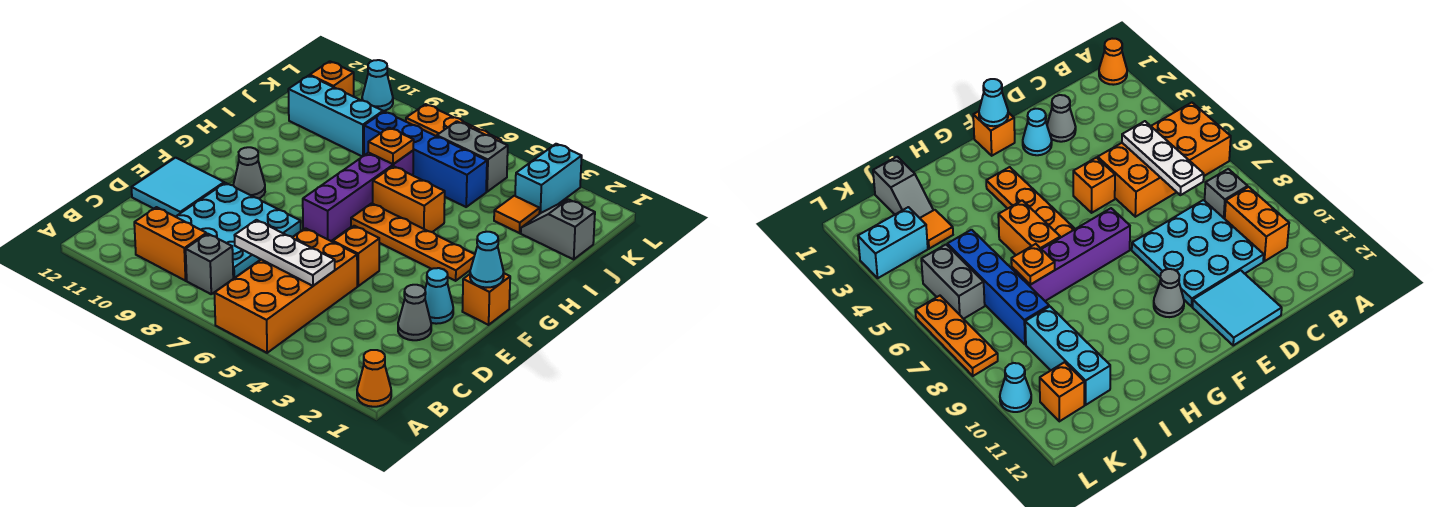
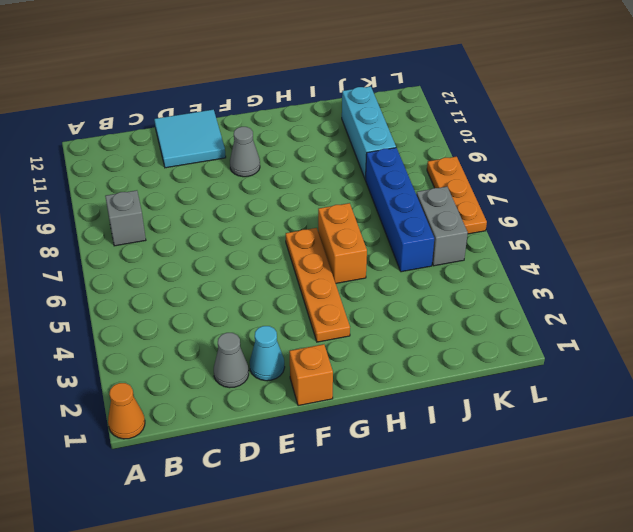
none -> orange 2x4 brick [214,228,357,353]
none -> orange 1x2 brick [134,207,206,281]
none -> cyan 3x3 plate [176,183,301,278]

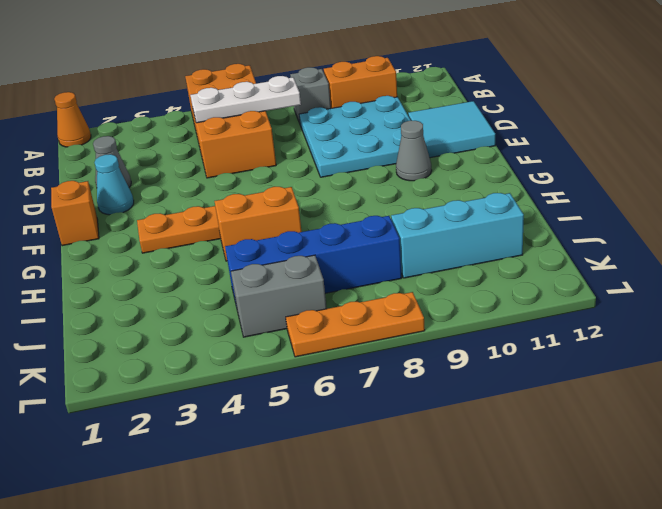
none -> orange 1x1 brick [333,226,379,286]
none -> purple 1x4 brick [303,151,413,241]
none -> grey 1x2 slope [521,199,595,259]

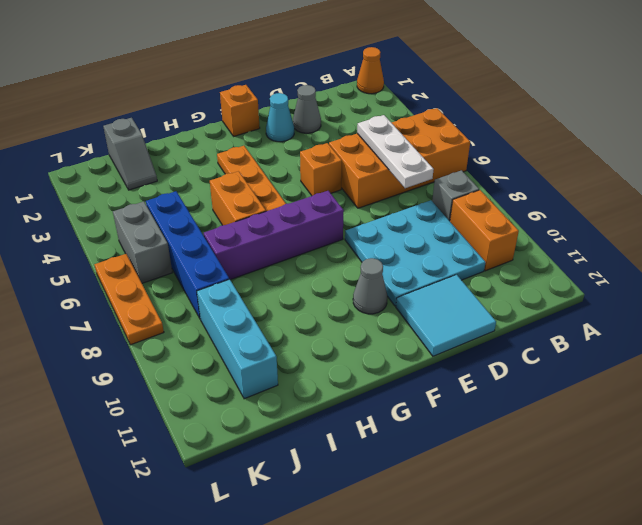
none -> orange 1x1 tile [494,196,540,233]
none -> cyan 1x2 brick [515,144,582,214]
none -> orange 1x1 brick [310,61,354,97]

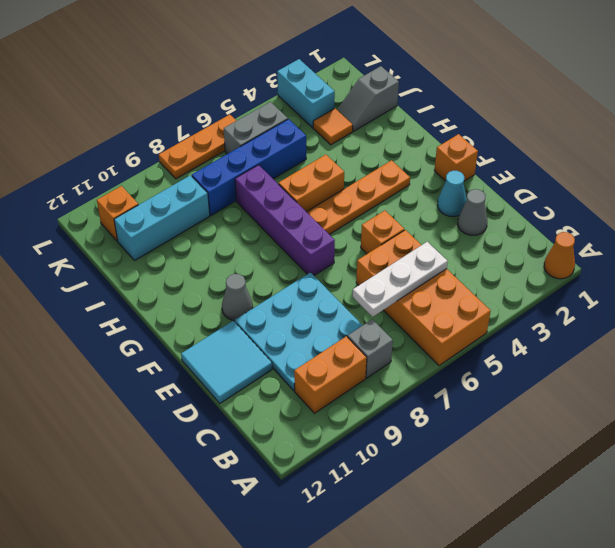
none -> cyan 1x1 cone [362,60,393,111]
none -> cyan 1x1 cone [470,232,504,288]
none -> orange 1x1 plate [368,128,414,164]

